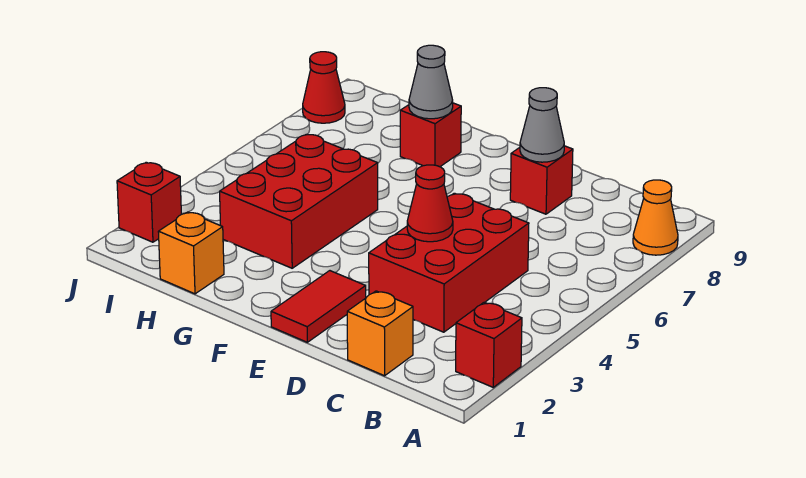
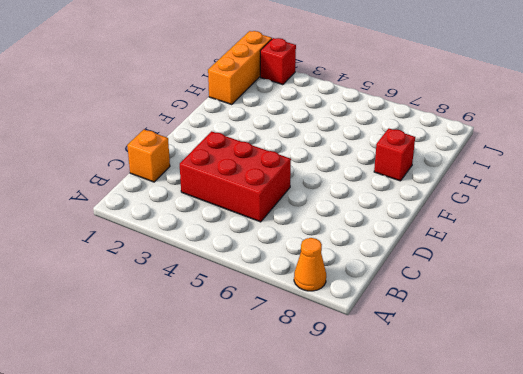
orange 1x3 brick [208,31,272,104] -> orange 1x1 brick [158,212,224,294]
none -> red 1x1 brick [456,302,522,387]
none -> red 1x1 brick [510,146,573,214]
none -> red 1x2 tile [271,271,366,342]

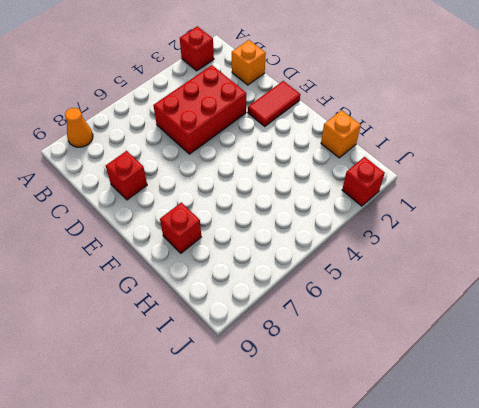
none -> red 2x3 brick [220,134,378,268]
none -> red 1x1 cone [303,52,345,123]
none -> red 1x1 cone [407,165,453,242]

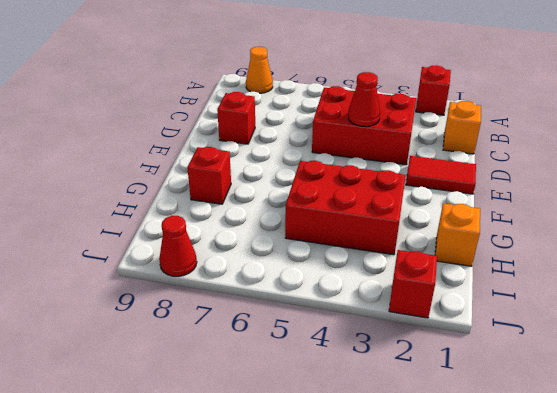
none -> grey 1x1 cone [520,88,564,162]
none -> grey 1x1 cone [409,45,453,119]

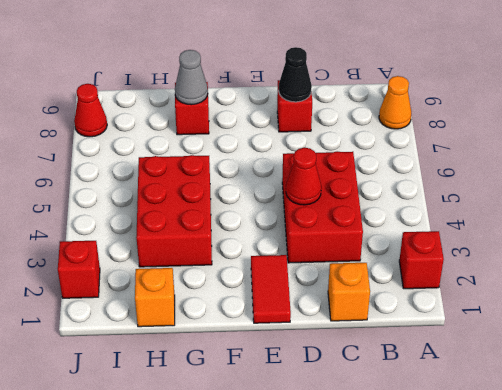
black 1x1 cone [279,47,312,102] -> grey 1x1 cone [520,88,564,162]

